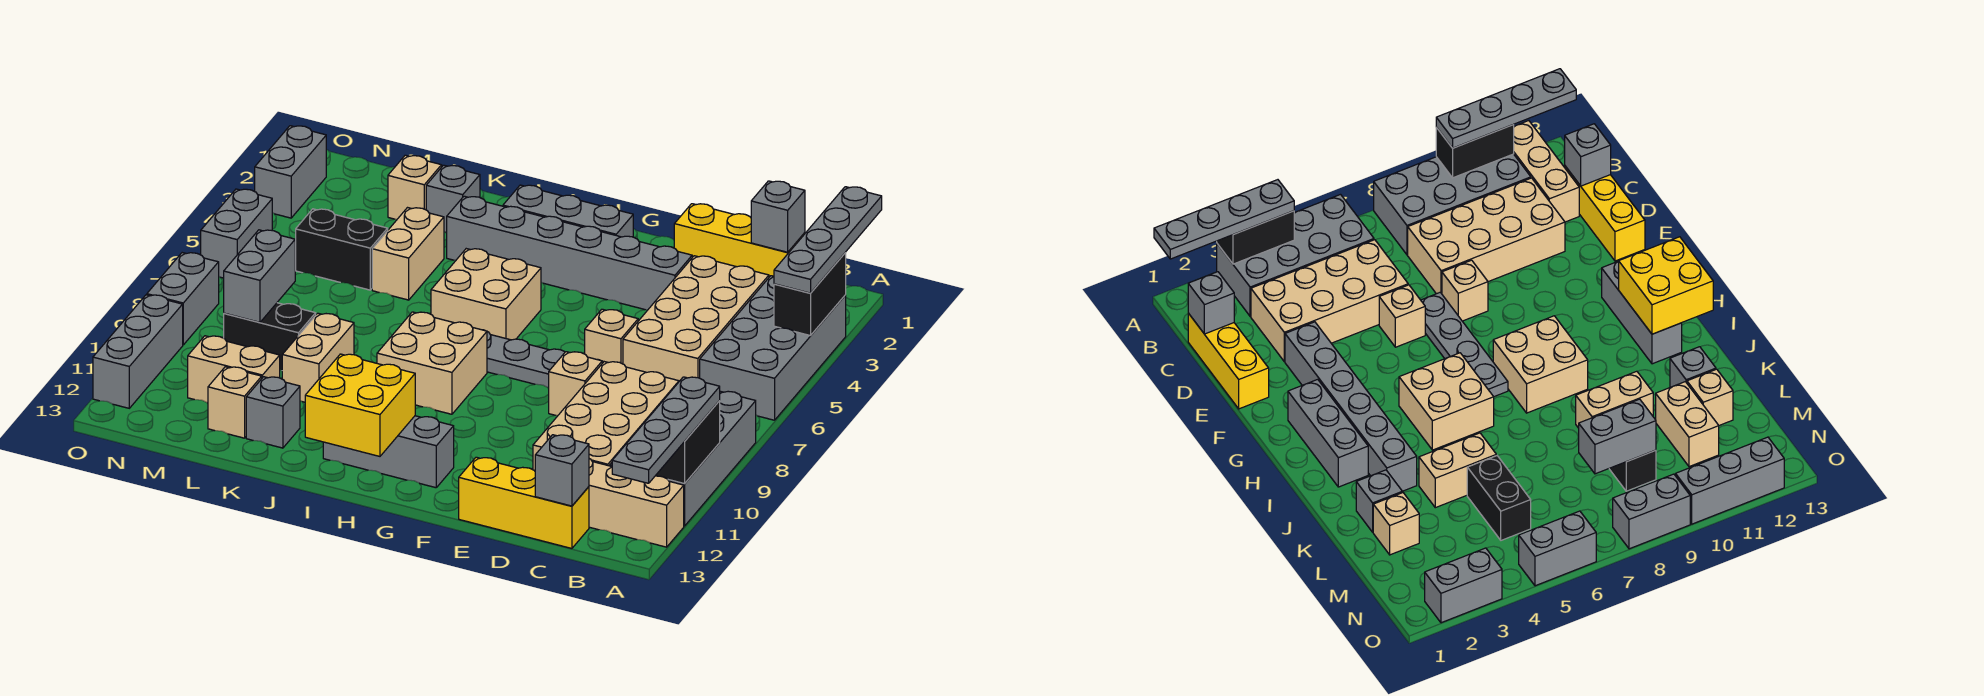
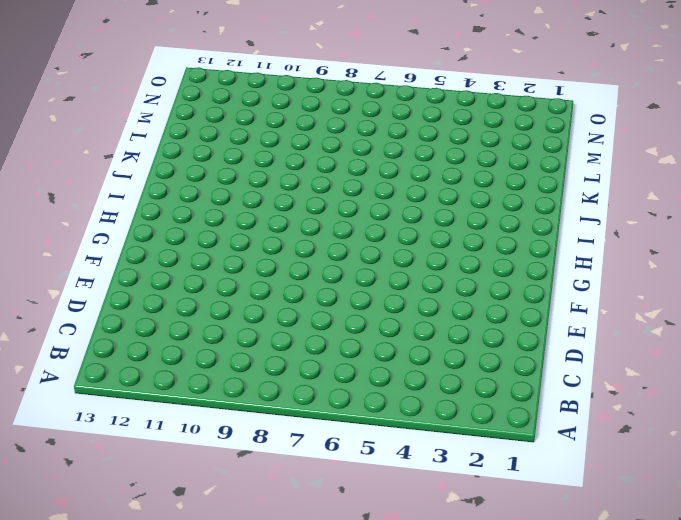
none -> grey 2x4 brick [700,276,846,420]
none -> grey 2x4 brick [610,391,756,526]
none -> tan 1x3 brick [589,459,684,547]
none -> yellow 1x3 brick [674,204,805,277]

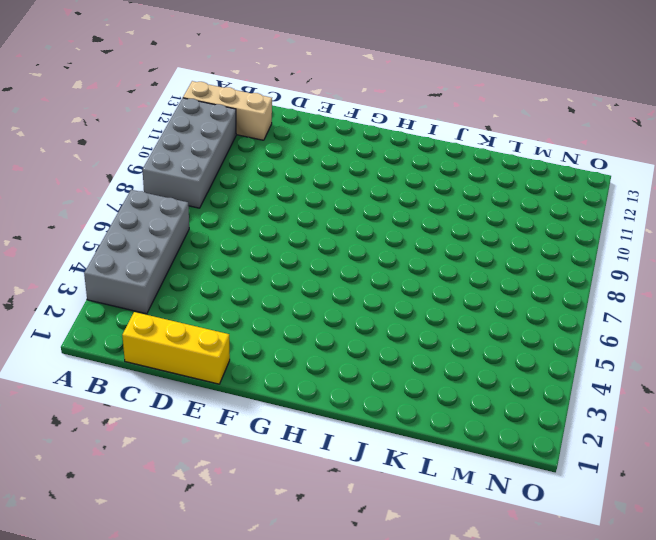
none -> tan 2x4 brick [623,256,769,381]
none -> tan 2x4 brick [533,362,679,471]
none -> yellow 1x3 brick [459,457,589,548]
none -> grey 1x6 brick [447,196,692,310]

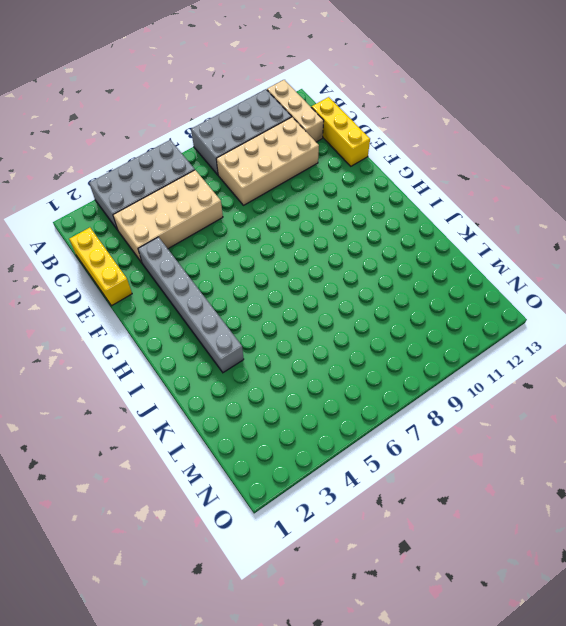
none -> tan 1x1 brick [585,309,638,364]
none -> grey 1x4 plate [487,332,603,388]
none -> tan 1x1 brick [549,352,602,415]
none -> grey 1x3 brick [503,185,633,237]

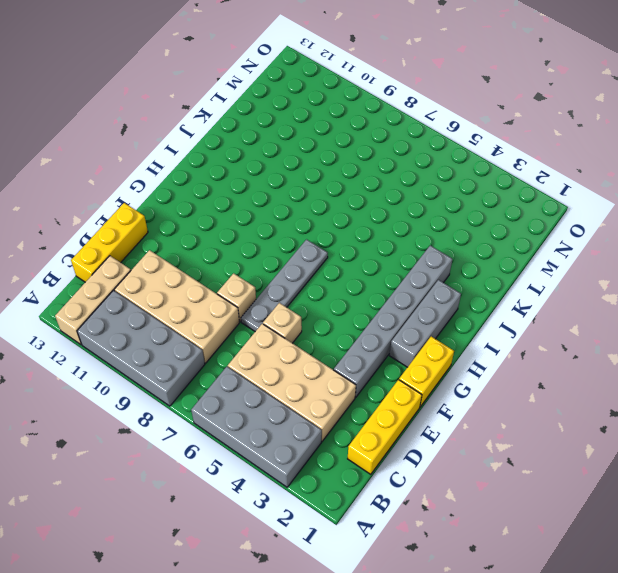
yellow 1x2 brick [399,336,454,407] -> none
none -> grey 1x3 brick [323,416,454,488]
none -> tan 2x2 brick [431,249,541,340]
none -> tan 2x2 brick [377,312,487,414]
none -> grey 1x1 brick [426,165,480,233]

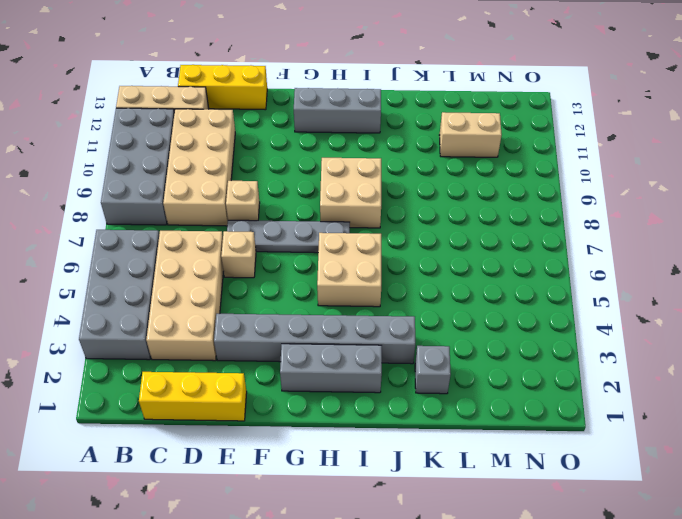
none -> tan 1x2 brick [372,208,444,300]
none -> tan 1x2 brick [282,313,354,402]
none -> grey 1x1 brick [246,377,300,448]
none -> tan 1x1 brick [388,155,442,219]

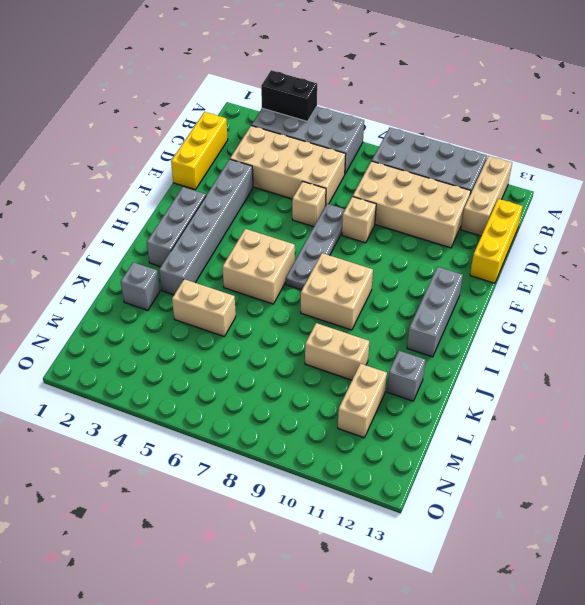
none -> tan 1x1 brick [388,155,442,219]
none -> black 1x2 brick [295,209,388,290]
none -> black 1x2 brick [224,303,316,370]
none -> tan 1x1 brick [208,367,262,438]

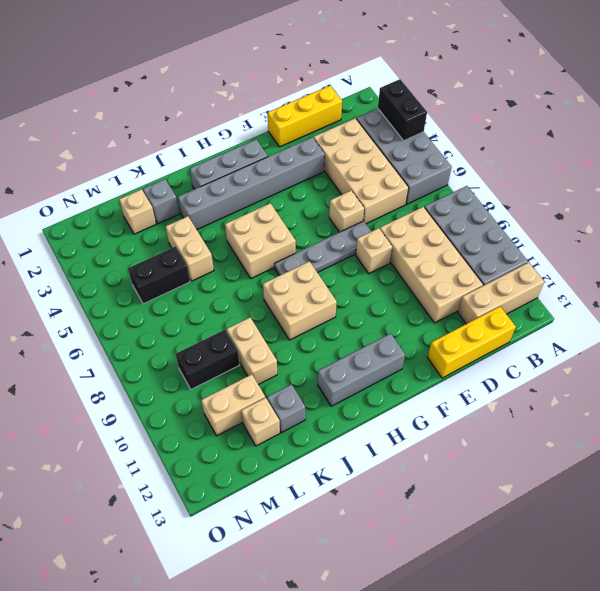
none -> grey 1x2 brick [255,126,326,218]
none -> grey 1x2 brick [201,189,272,278]
none -> grey 1x2 brick [147,253,219,345]
none -> grey 1x3 brick [93,295,183,408]

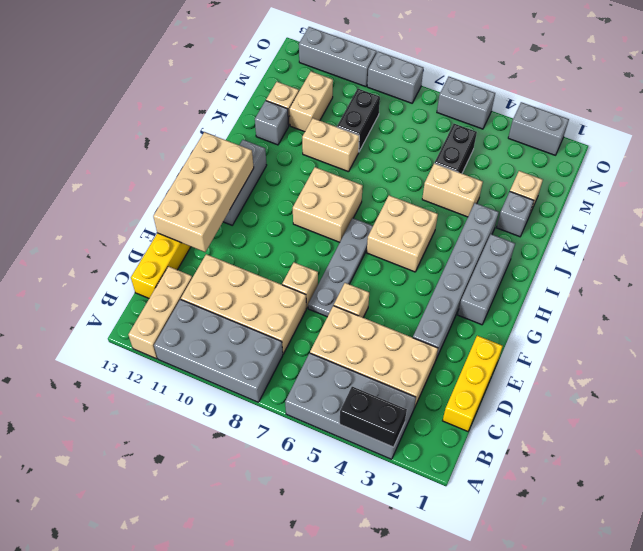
tan 2x4 brick [153,132,254,252] -> yellow 2x2 brick [305,354,415,456]
none -> black 1x2 brick [656,401,720,484]
none -> grey 1x1 brick [751,181,805,252]
none -> grey 1x1 brick [535,435,589,506]
none -> grey 1x2 brick [224,230,295,322]

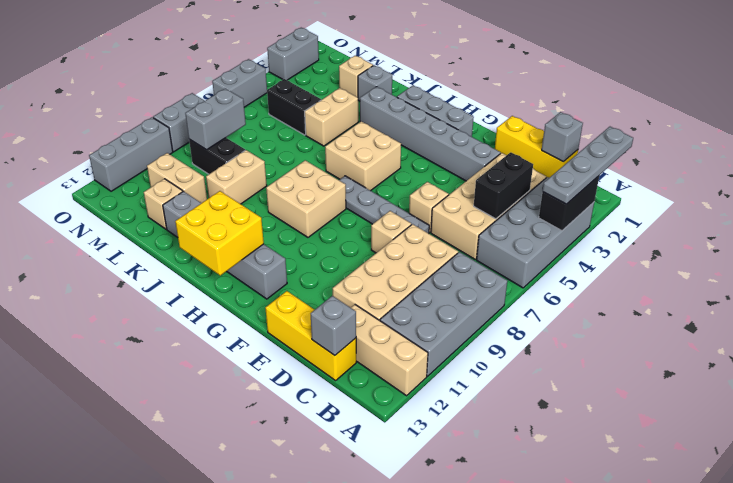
black 1x2 brick [474,152,533,219] -> black 1x2 brick moved to [656,401,720,484]
none -> grey 1x4 plate [612,377,720,483]

